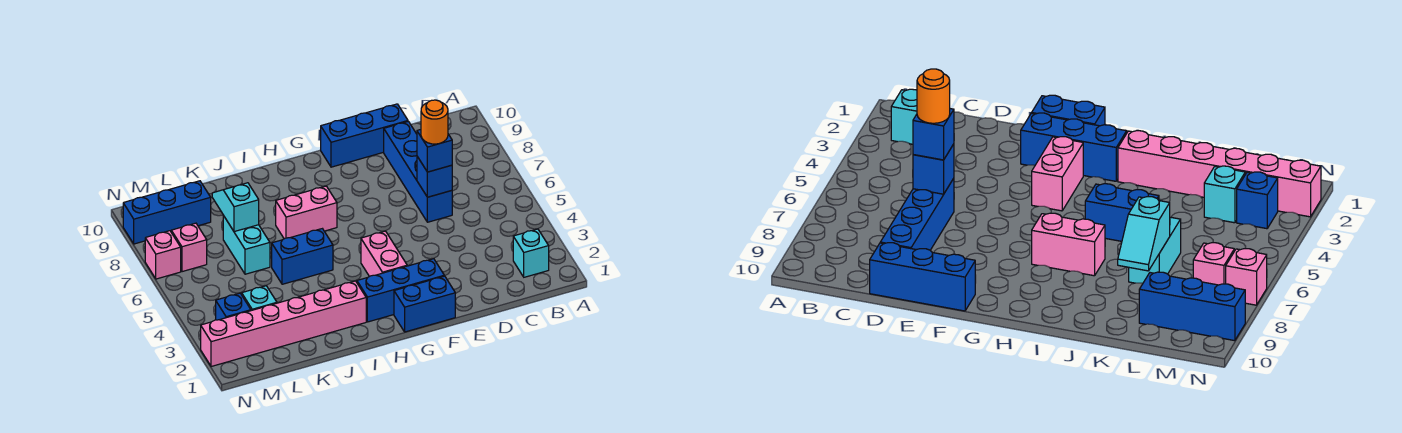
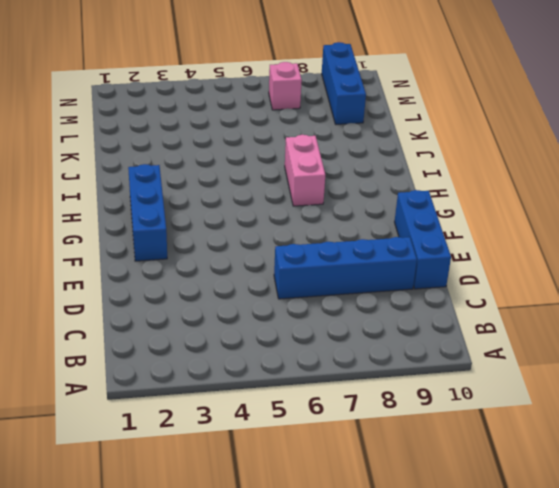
none -> cyan 1x1 brick [513,229,549,277]
none -> blue 1x2 brick [394,276,455,332]
none -> pink 1x2 brick [361,231,407,277]

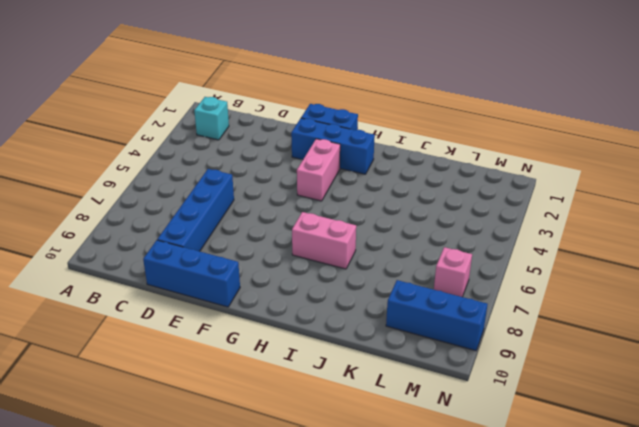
none -> pink 1x6 brick [201,281,366,367]
none -> blue 1x2 brick [272,229,333,284]
none -> cyan 1x2 brick [223,216,270,274]

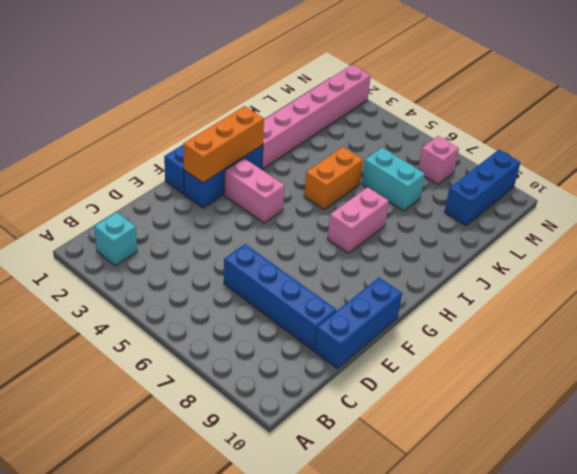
orange 1x3 brick [183,106,264,183] -> none
orange 1x2 brick [304,147,363,210] -> blue 1x2 brick [272,229,333,284]
none -> cyan 1x1 brick [242,286,277,311]
none -> blue 1x1 brick [216,293,251,320]
none -> pink 1x1 brick [145,231,181,279]

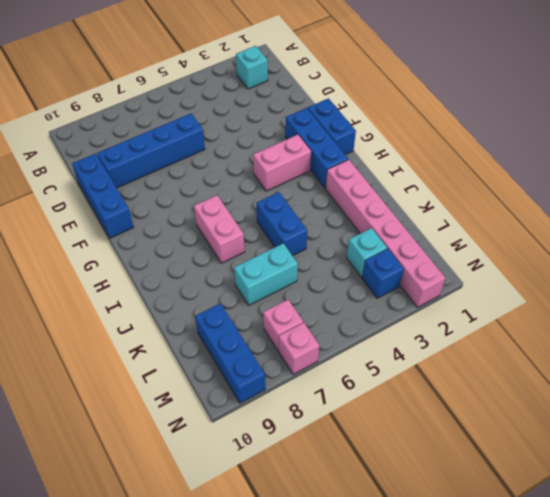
none -> blue 1x1 brick [417,157,452,197]
none -> cyan 1x2 slope [212,183,259,232]
none -> blue 1x1 brick [417,130,452,172]

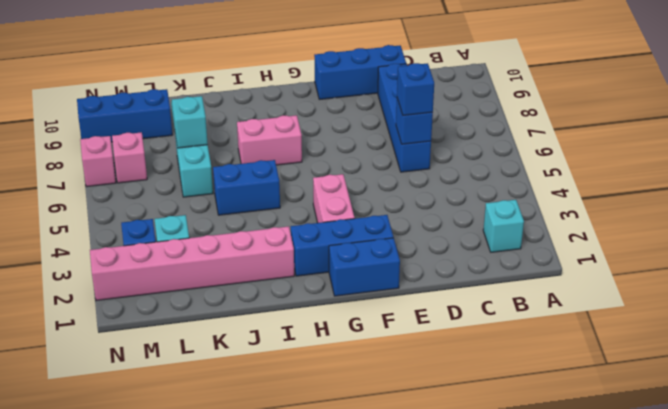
none -> orange 1x1 round brick [421,100,448,144]

